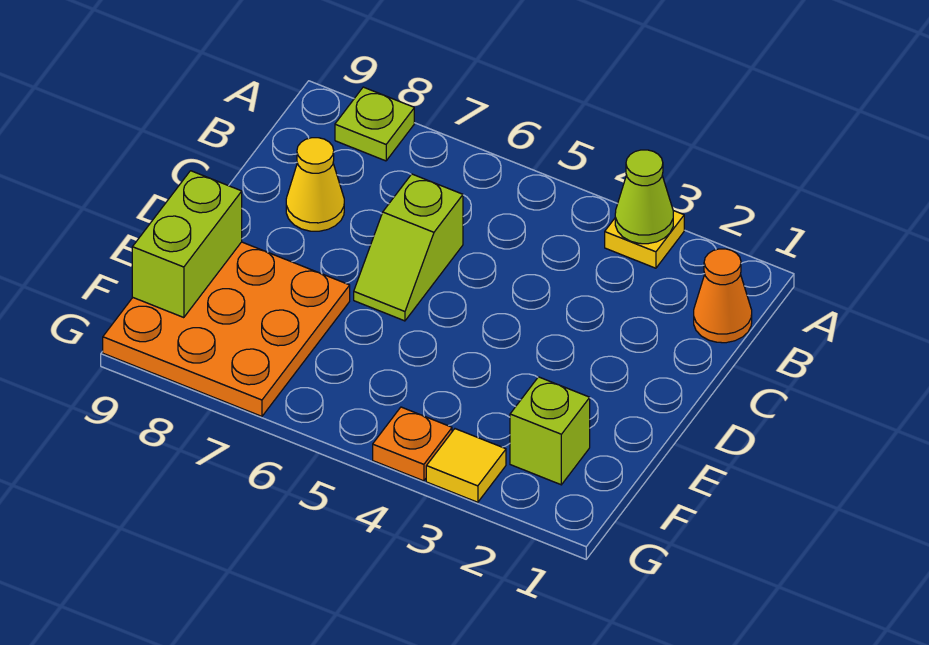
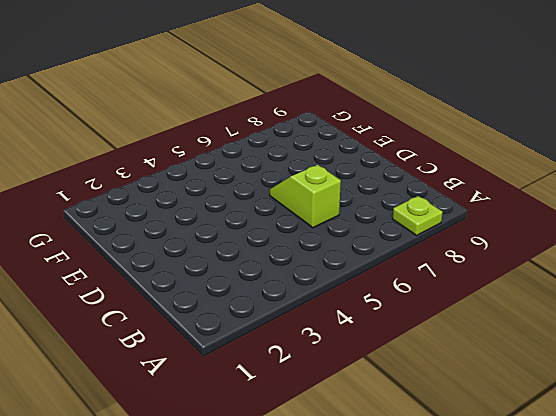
none -> yellow 1x1 plate [605,211,684,268]
none -> orange 1x1 cone [694,249,752,343]

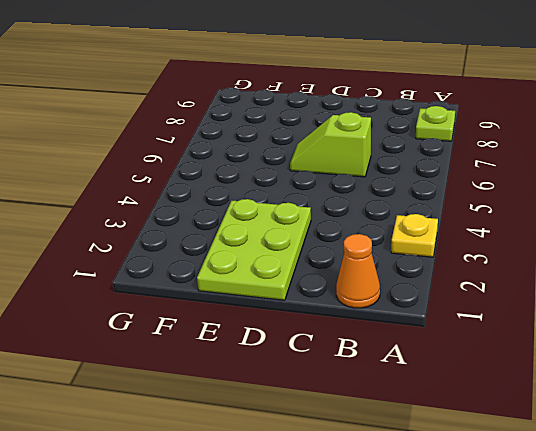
lime 2x3 plate [197,199,311,300] -> none
none -> yellow 1x1 cone [286,138,344,231]
none -> orange 3x3 plate [103,242,350,416]

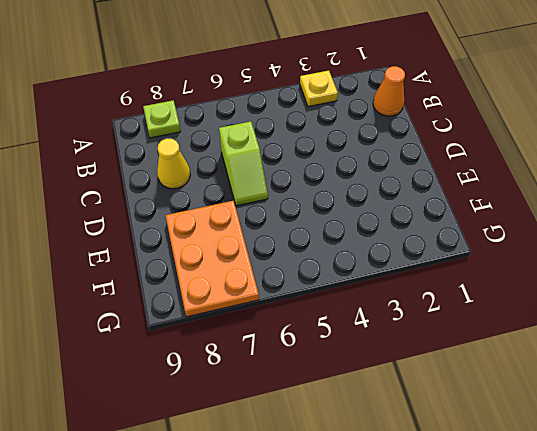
orange 2x3 plate [165,201,259,317] -> orange 3x3 plate [103,242,350,416]
none -> lime 1x1 brick [510,377,590,485]
none -> yellow 1x1 tile [426,429,506,502]

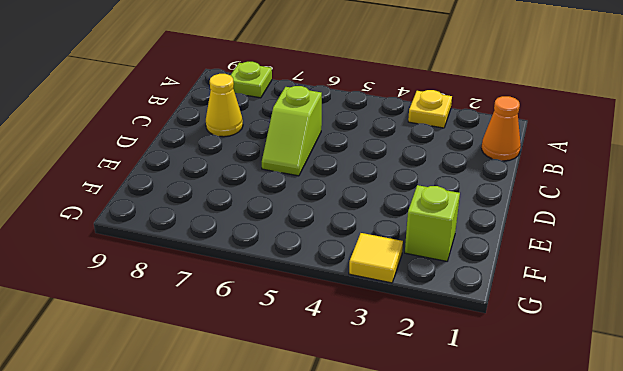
none -> orange 3x3 plate [103,242,350,416]
none -> orange 1x1 plate [373,407,452,481]

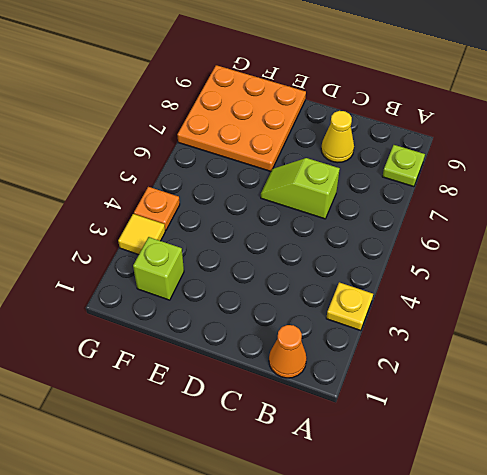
none -> lime 1x1 cone [615,150,673,244]
none -> lime 1x2 brick [132,171,242,318]

